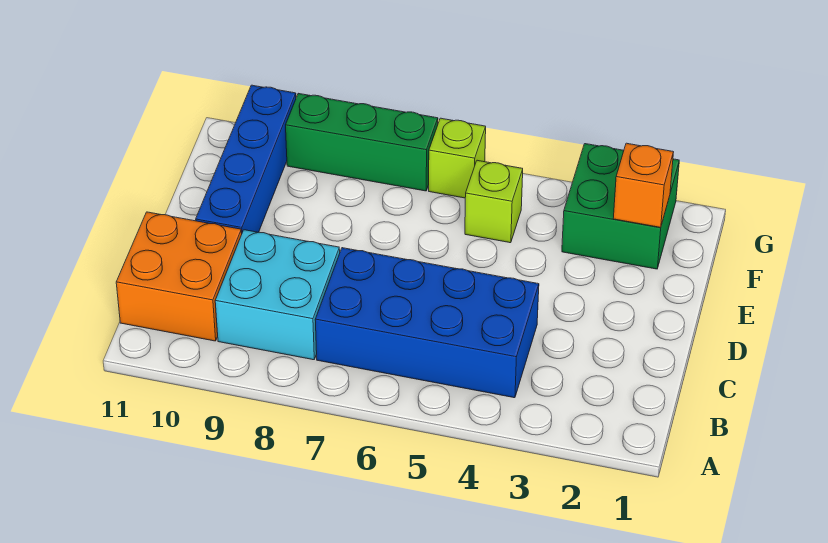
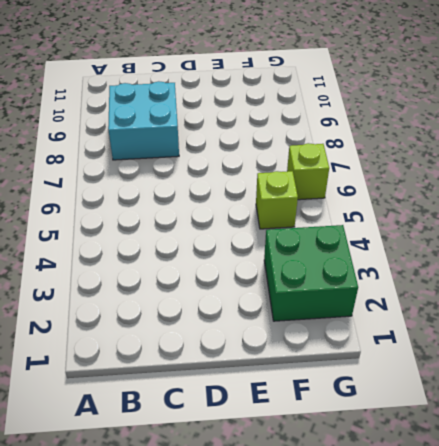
none -> blue 2x4 brick [315,248,539,398]
none -> orange 2x2 brick [116,212,242,341]

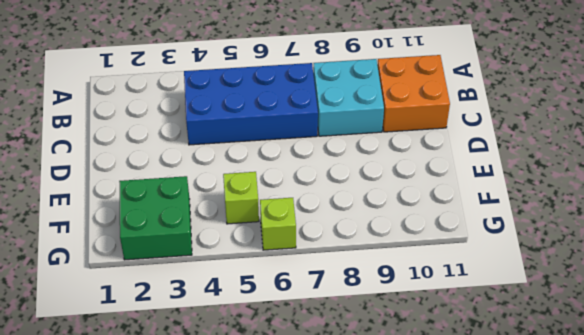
none -> blue 1x4 brick [196,85,296,233]
none -> green 1x3 brick [286,93,438,191]

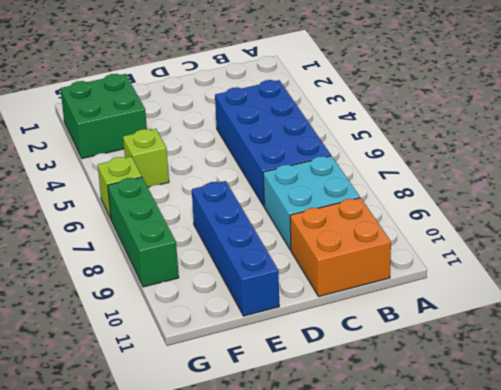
blue 1x4 brick [192,181,279,316] -> blue 1x4 brick turned to [196,85,296,233]
none -> orange 1x1 brick [613,143,673,227]

